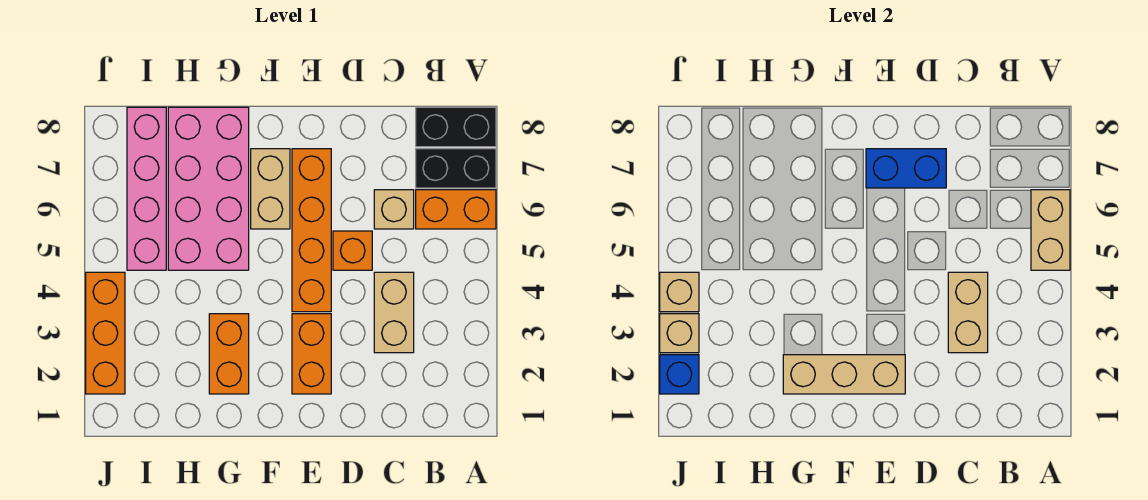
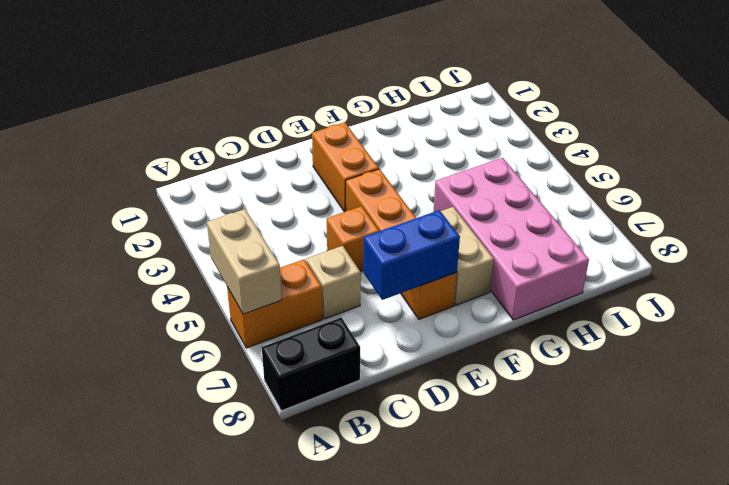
none -> black 1x2 brick [416,149,496,188]
none -> tan 1x2 brick [374,272,414,353]
none -> orange 1x2 brick [209,314,249,394]

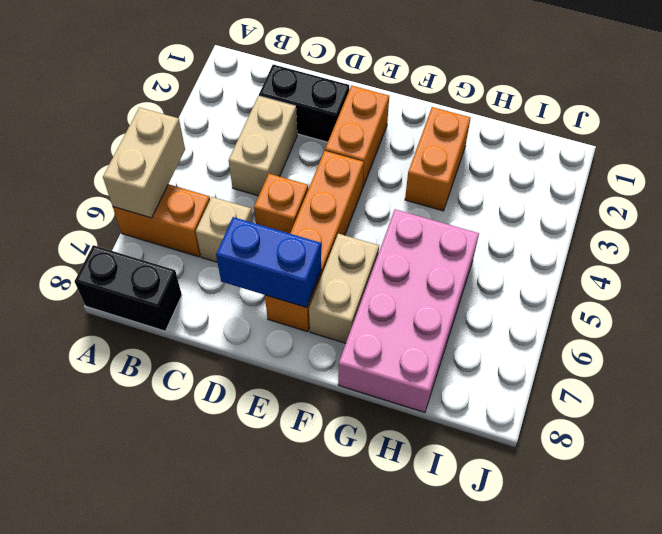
black 1x2 brick [259,65,349,142] -> black 1x2 brick moved to [416,149,496,188]
none -> pink 1x4 brick [127,107,166,270]
none -> orange 1x3 brick [86,272,125,394]
none -> tan 1x2 brick [948,272,988,353]

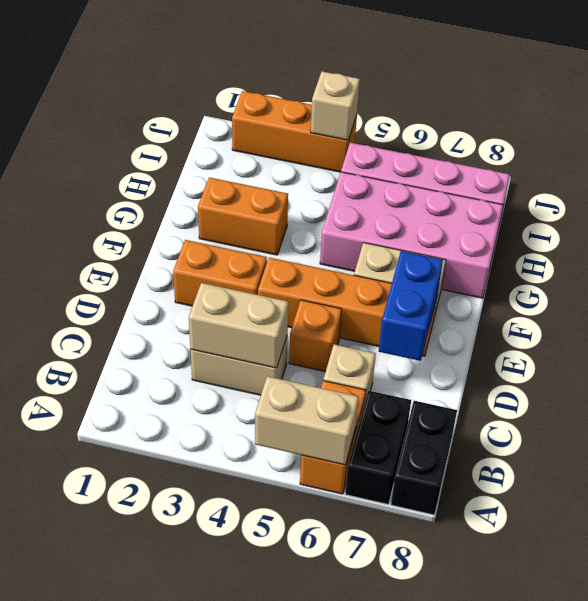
none -> tan 1x3 brick [783,355,905,394]
none -> blue 1x1 brick [660,355,699,394]
none -> tan 1x1 brick [660,314,699,353]

